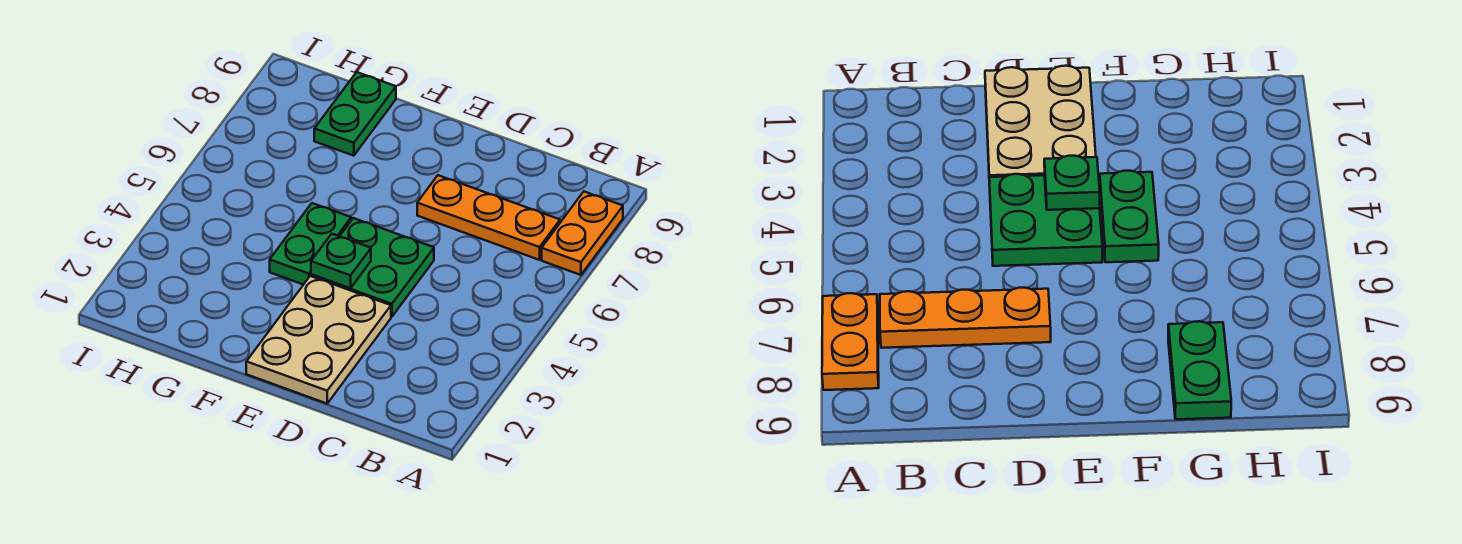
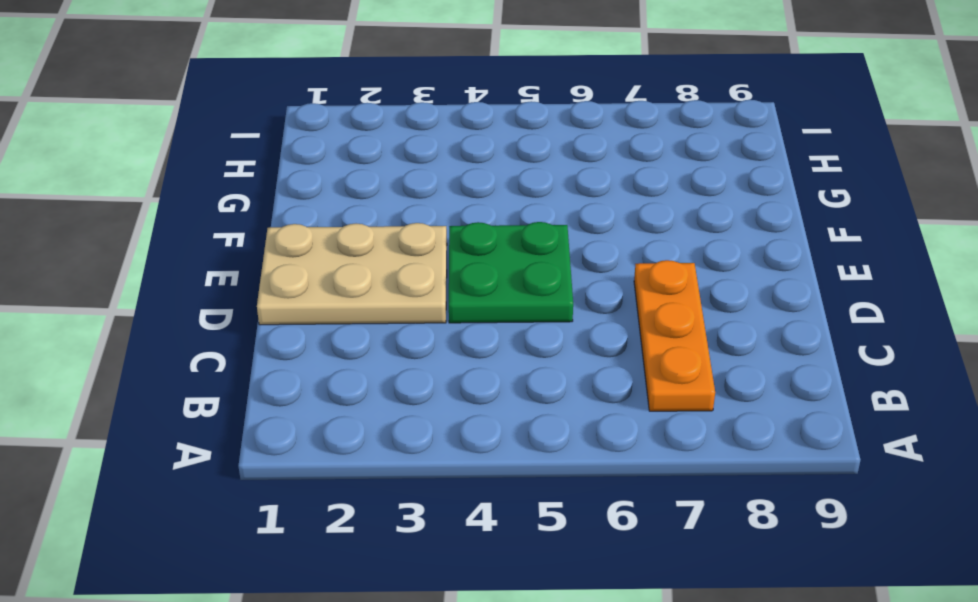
none -> orange 1x2 plate [542,192,623,275]
none -> green 1x2 plate [270,203,351,285]

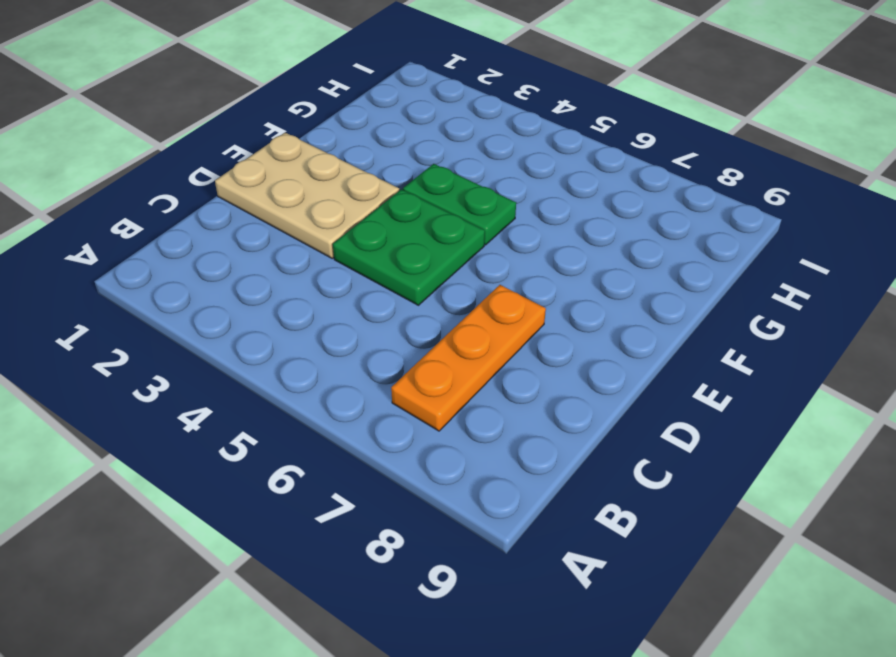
none -> orange 1x2 plate [542,192,623,275]
none -> green 1x2 plate [314,72,396,156]

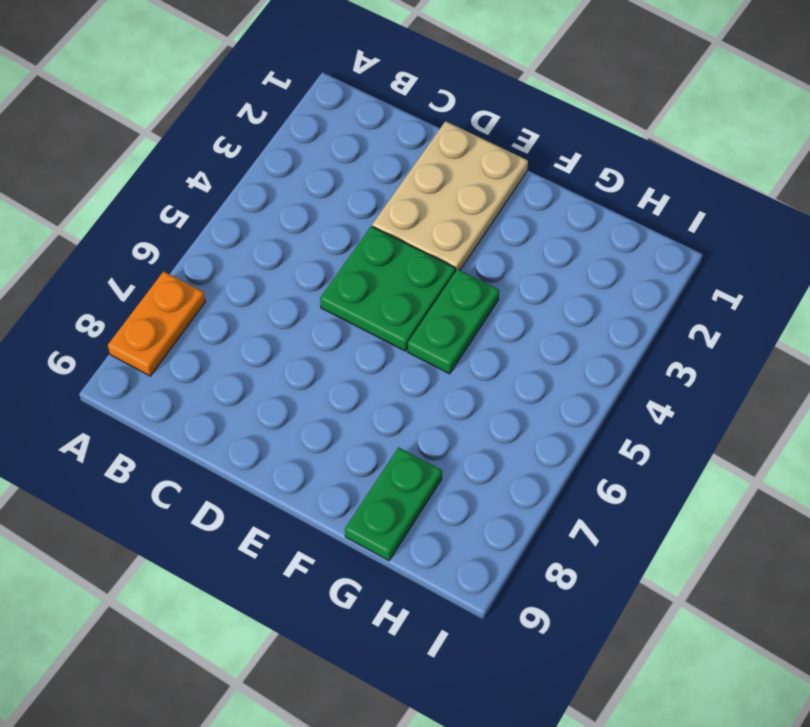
none -> orange 1x3 plate [417,175,560,260]
none -> green 1x1 plate [311,234,371,288]

